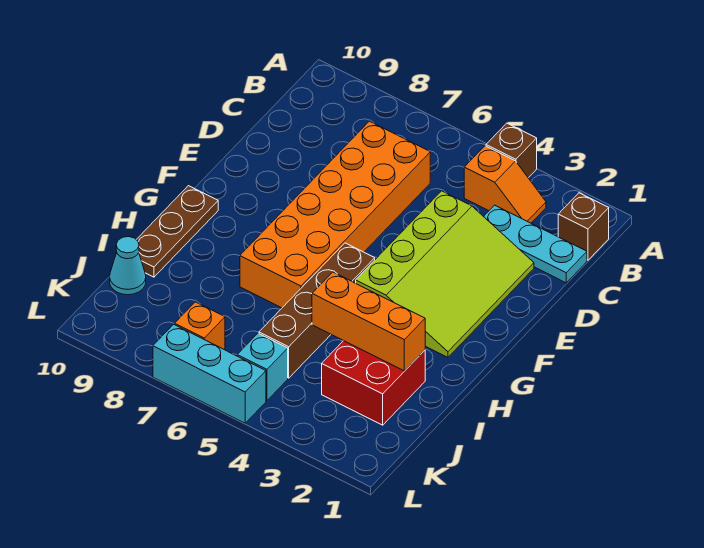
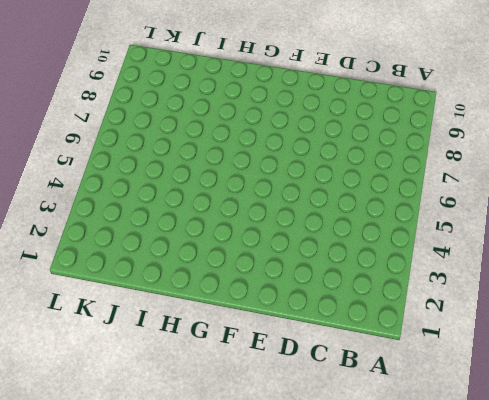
none -> brown 1x1 brick [486,123,537,178]
none -> brown 1x1 brick [558,193,609,260]
none -> orange 1x2 slope [464,146,546,223]

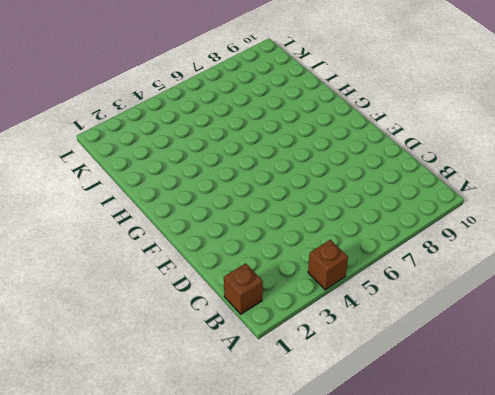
none -> orange 1x2 slope [464,146,546,223]
none -> cyan 1x3 plate [484,205,587,283]
none -> orange 2x6 brick [240,121,430,308]

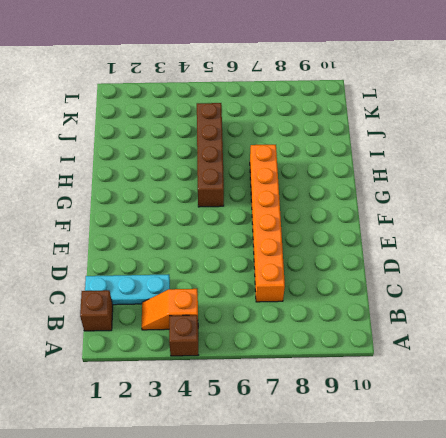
orange 1x6 brick [250,145,285,302] -> orange 2x6 brick [240,121,430,308]
none -> lime 3x4 slope [356,191,534,357]
none -> brown 1x3 plate [136,186,218,277]
none -> red 2x2 brick [322,341,425,425]

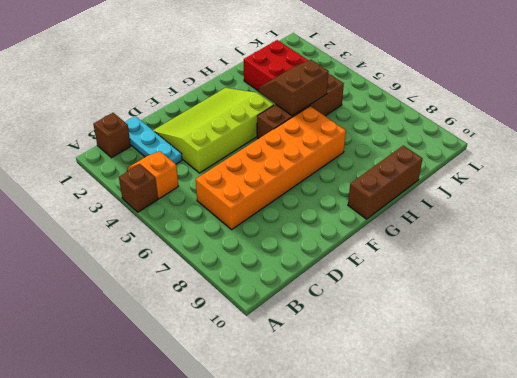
brown 1x3 brick [348,145,423,219] -> brown 1x3 plate [136,186,218,277]
brown 2x2 slope [259,60,329,116] -> orange 1x3 brick [312,272,425,371]
none -> cyan 1x1 cone [110,237,146,295]
none -> cyan 1x1 brick [237,333,288,401]
none -> orange 1x1 brick [175,302,225,349]

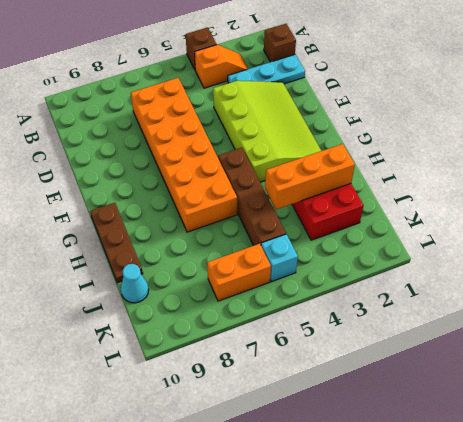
orange 1x2 brick [207,244,271,301] -> orange 1x1 brick [175,302,225,349]
none -> cyan 1x3 brick [153,324,266,423]

